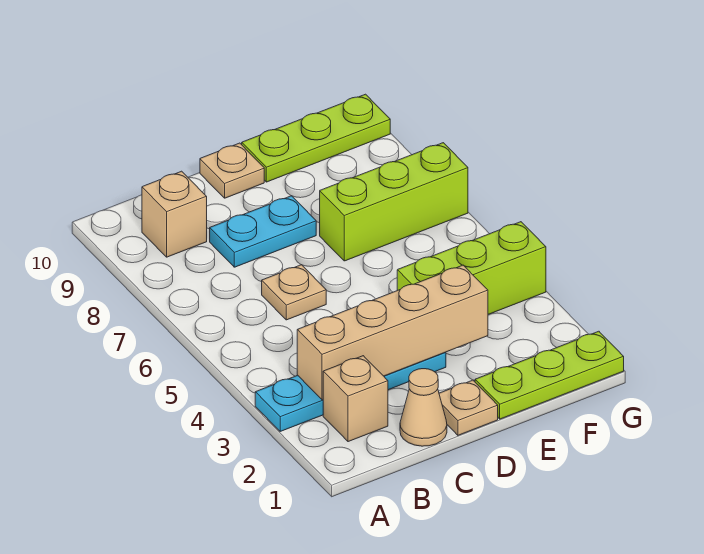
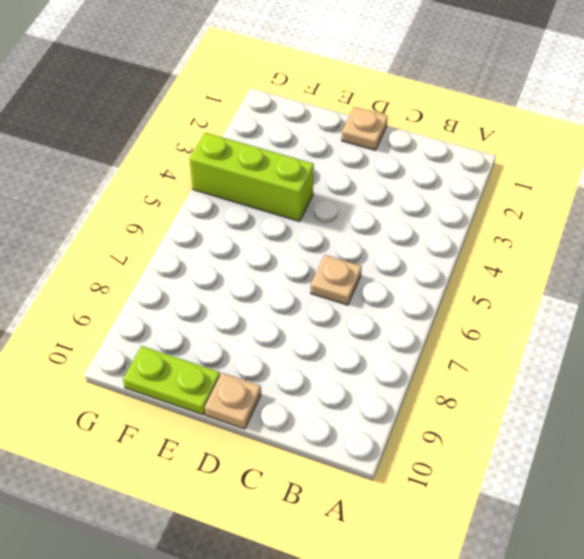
lime 1x2 plate [123,346,220,415] -> lime 1x3 plate [242,94,390,182]
none -> cyan 1x4 plate [255,352,446,431]
none -> tan 1x1 brick [323,356,388,442]
none -> tan 1x1 brick [142,171,207,257]

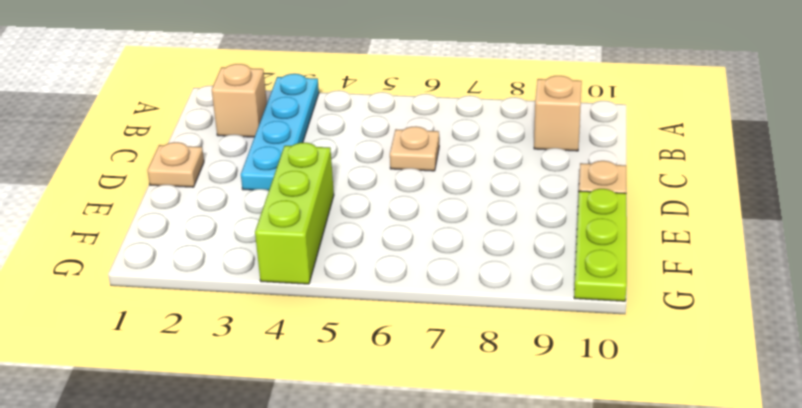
none -> tan 1x1 cone [400,369,447,446]
none -> cyan 1x2 plate [210,196,316,267]
none -> lime 1x3 plate [475,331,624,419]

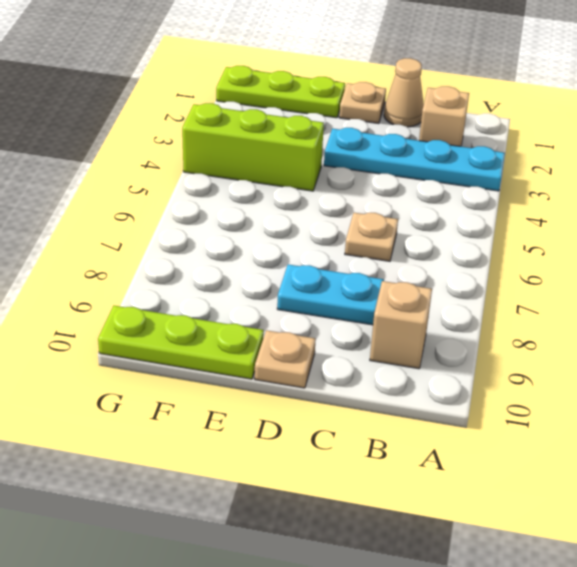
none -> lime 1x3 brick [320,143,468,261]
none -> tan 1x4 brick [297,265,488,400]

